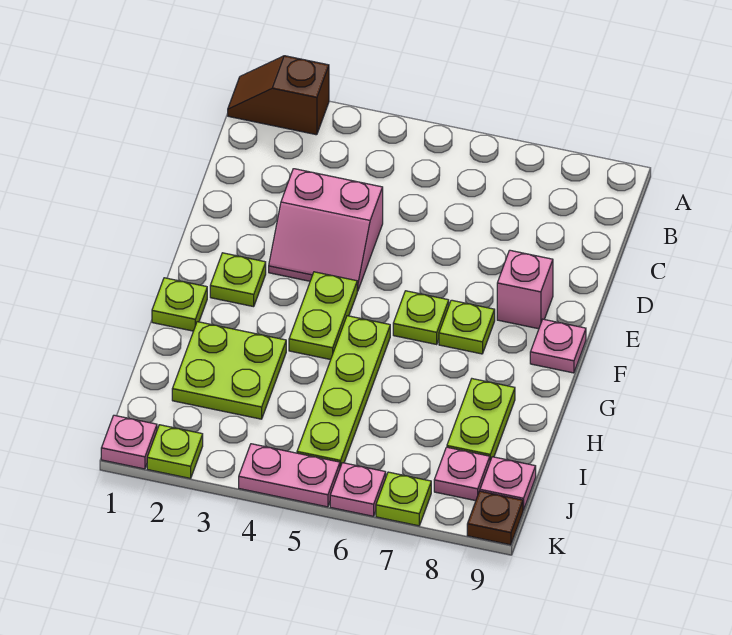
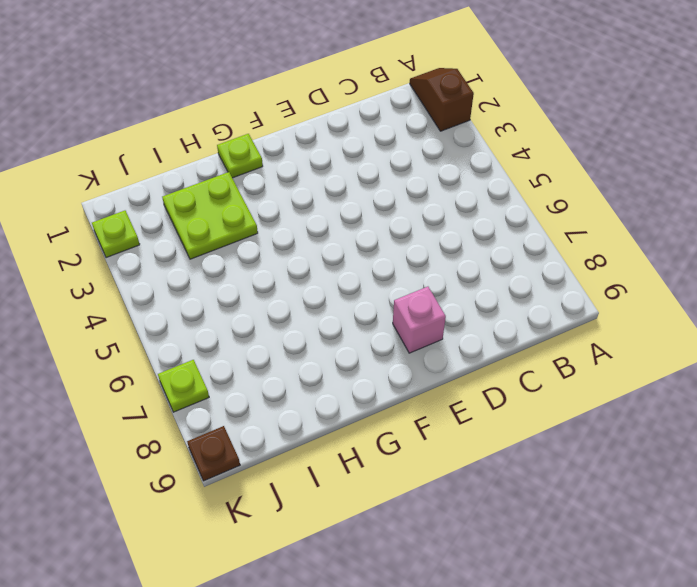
none -> pink 2x2 slope [269,169,383,291]
none -> lime 1x1 plate [210,253,266,307]
none -> lime 1x2 plate [289,272,357,360]

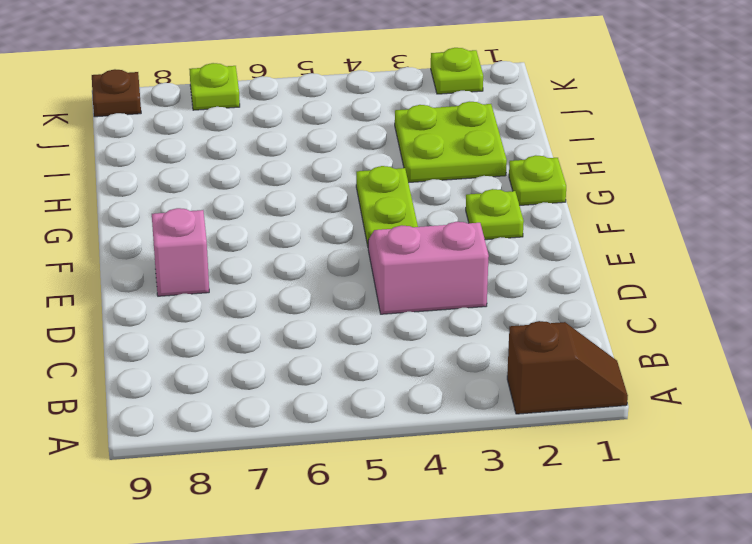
none -> lime 1x1 plate [393,291,449,344]
none -> lime 1x1 plate [439,300,495,354]
none -> pink 1x1 plate [530,319,586,373]

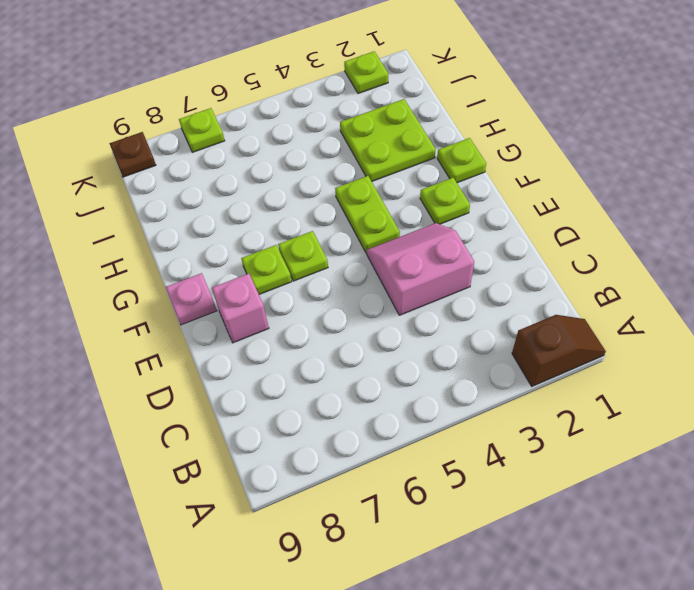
none -> lime 1x4 plate [297,316,390,467]
none -> lime 1x2 plate [447,379,515,460]
none -> pink 1x1 plate [434,447,490,501]

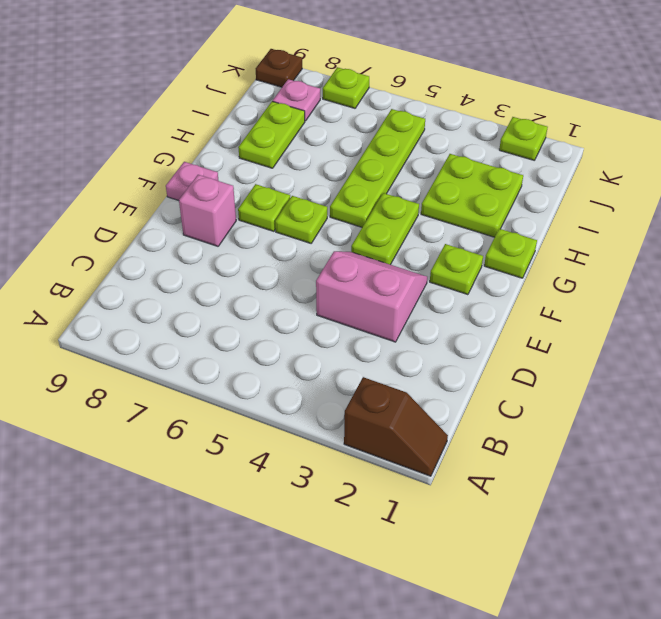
none -> pink 1x1 plate [480,457,536,510]
none -> pink 1x1 plate [101,415,157,469]
none -> pink 1x2 plate [239,444,340,507]

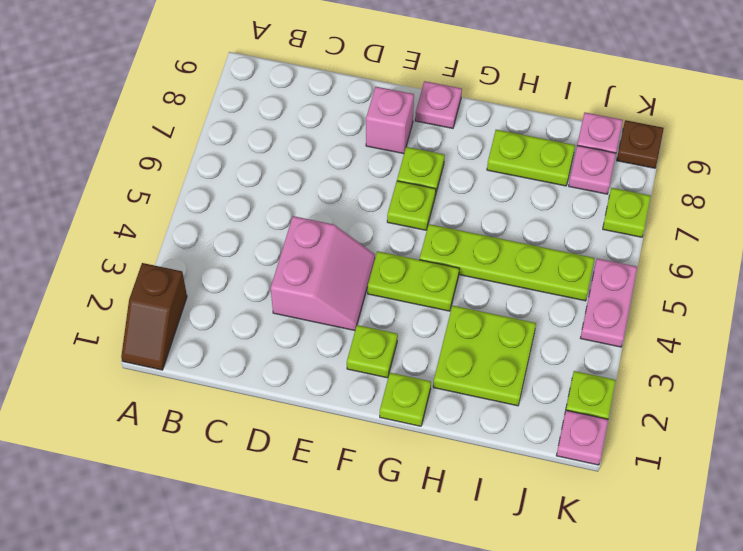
none -> pink 1x1 plate [330,463,386,516]

